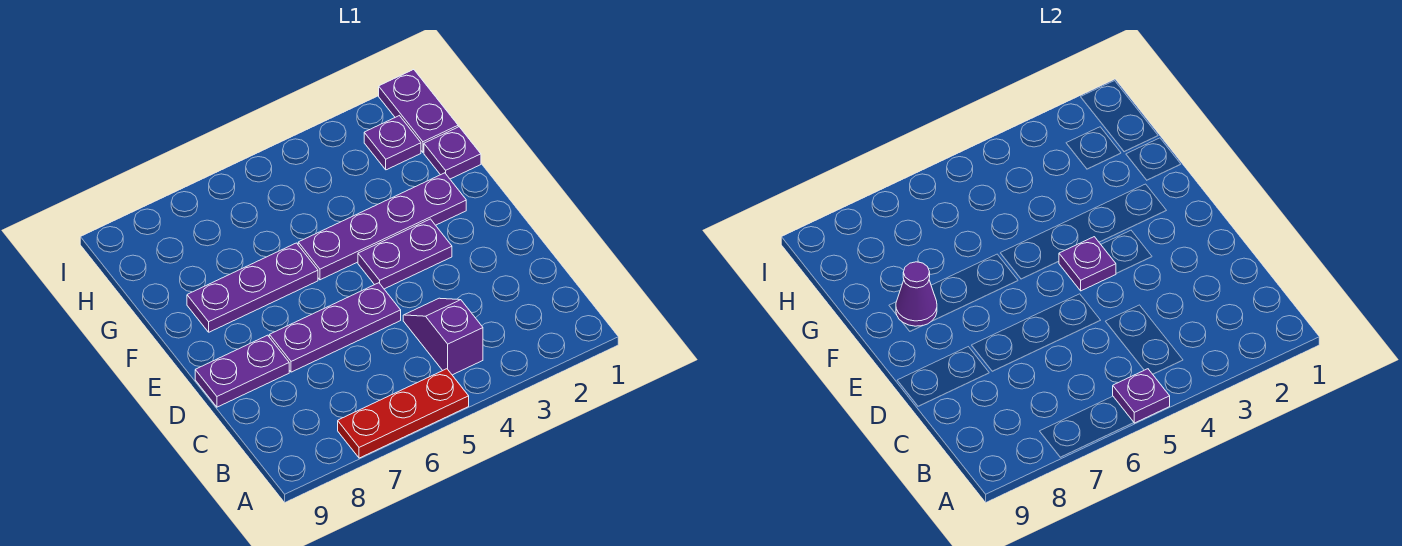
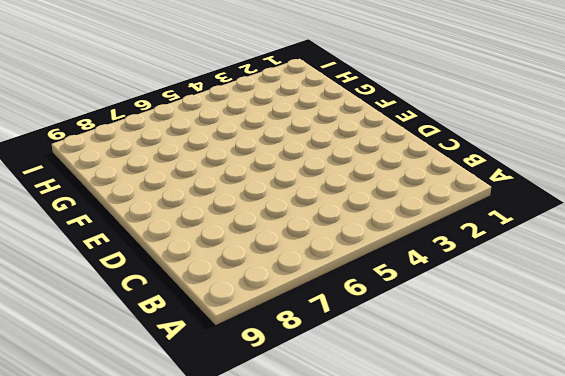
none -> red 1x3 plate [338,369,469,458]
none -> purple 1x2 slope [403,298,483,375]
none -> purple 1x3 plate [269,283,401,372]

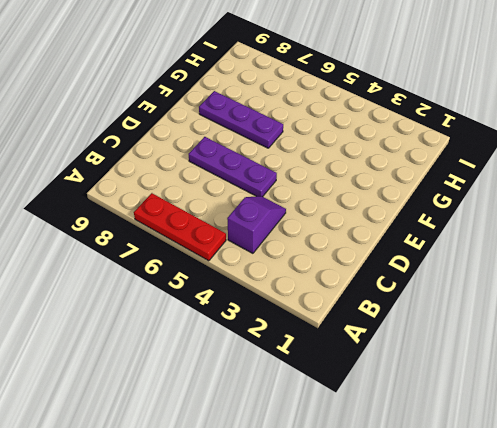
none -> purple 1x2 plate [195,335,289,407]
none -> purple 1x2 plate [358,219,452,289]
none -> purple 1x4 plate [298,173,466,280]

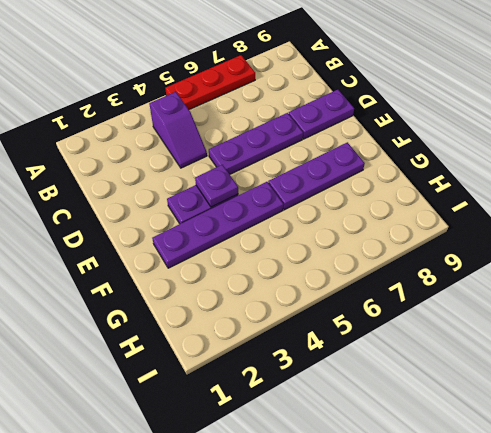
none -> purple 1x1 plate [424,127,481,179]
none -> purple 1x2 plate [379,70,458,152]
none -> purple 1x1 plate [364,116,421,170]

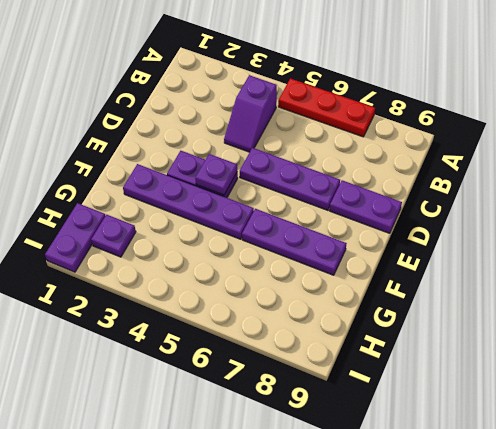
none -> purple 1x1 plate [424,127,481,179]
none -> purple 1x1 plate [1113,369,1170,423]
none -> purple 1x1 cone [896,262,937,326]

